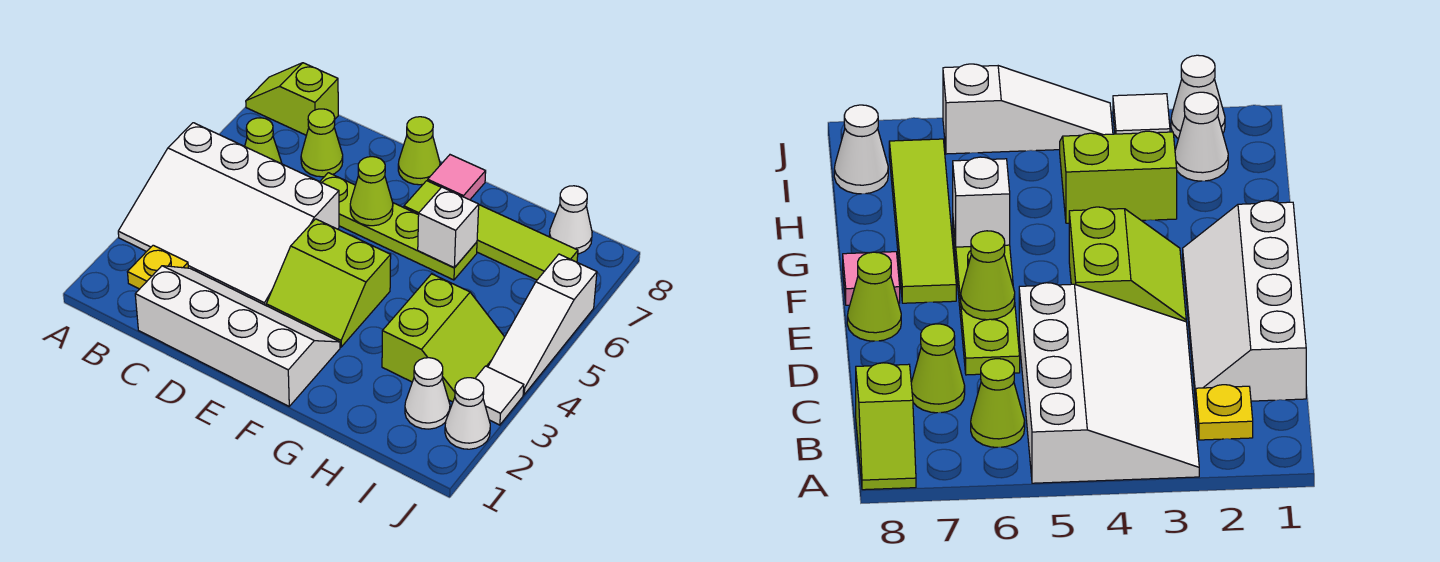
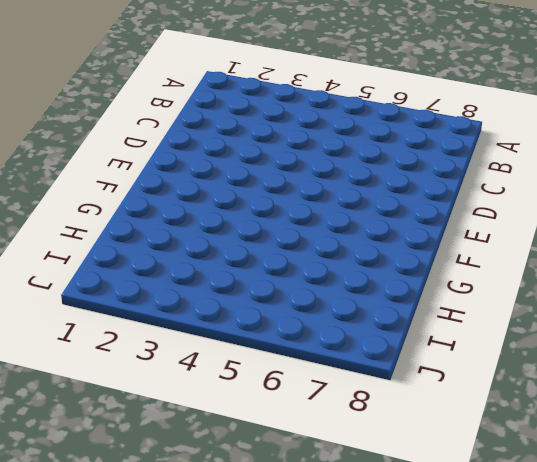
none -> white 3x4 slope [118,123,339,305]
none -> lime 1x2 slope [246,63,338,135]
none -> yellow 1x1 plate [128,245,188,289]

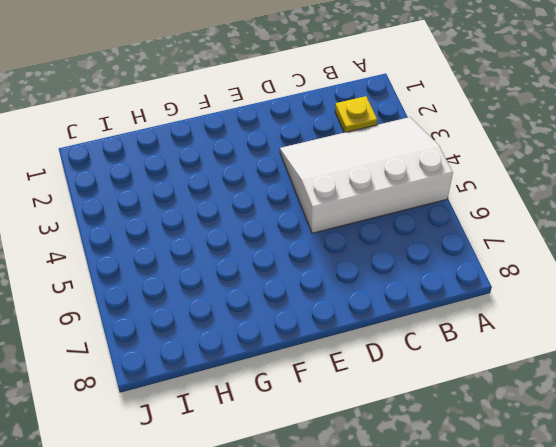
none -> lime 1x2 slope [246,63,338,135]
none -> lime 1x1 cone [245,118,282,164]
none -> white 2x4 slope [135,266,340,406]

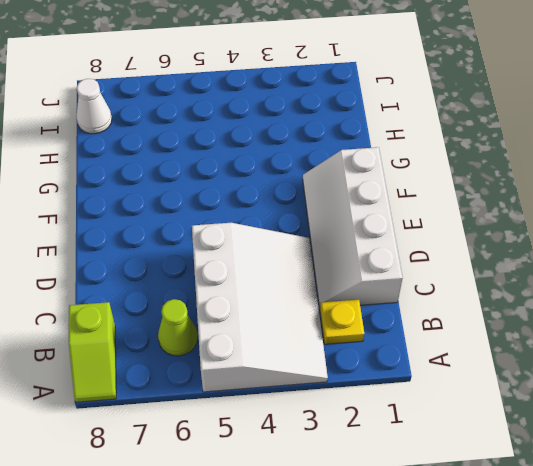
none -> lime 1x1 cone [301,109,343,177]
none -> lime 1x4 plate [320,173,477,280]
none -> lime 2x2 slope [266,219,391,347]

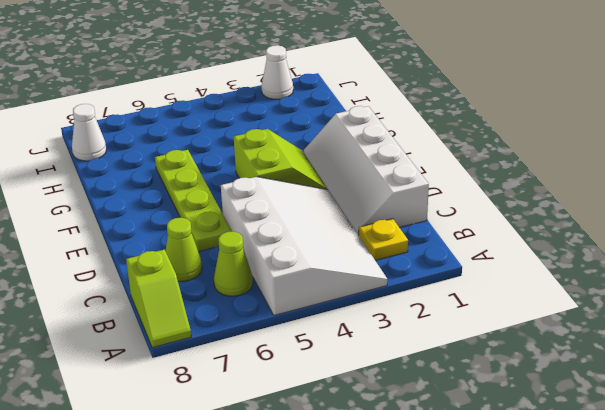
none -> lime 1x1 cone [398,117,440,185]
none -> lime 1x4 tile [404,181,578,280]
none -> pink 1x1 tile [428,155,486,200]

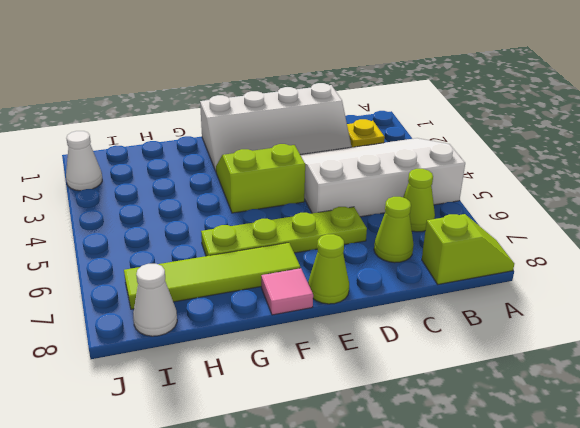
none -> lime 2x2 slope [382,274,504,402]
none -> white 1x1 cone [405,358,450,429]
none -> white 1x1 tile [475,366,524,425]

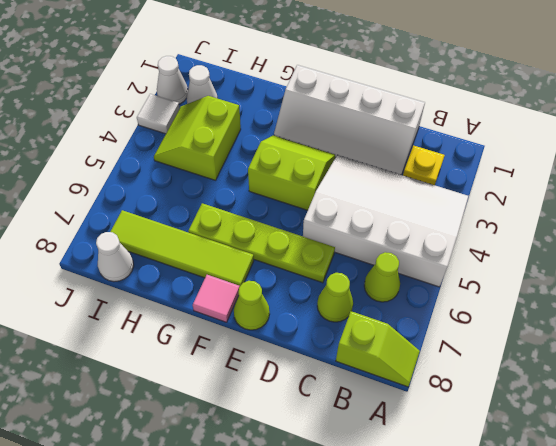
none -> white 1x3 slope [488,254,597,395]
none -> lime 1x1 cone [350,157,393,226]
none -> white 1x1 brick [418,187,479,268]

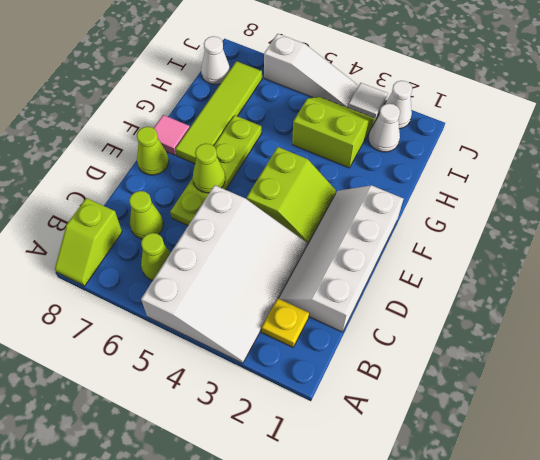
none -> white 1x1 brick [418,187,479,268]

